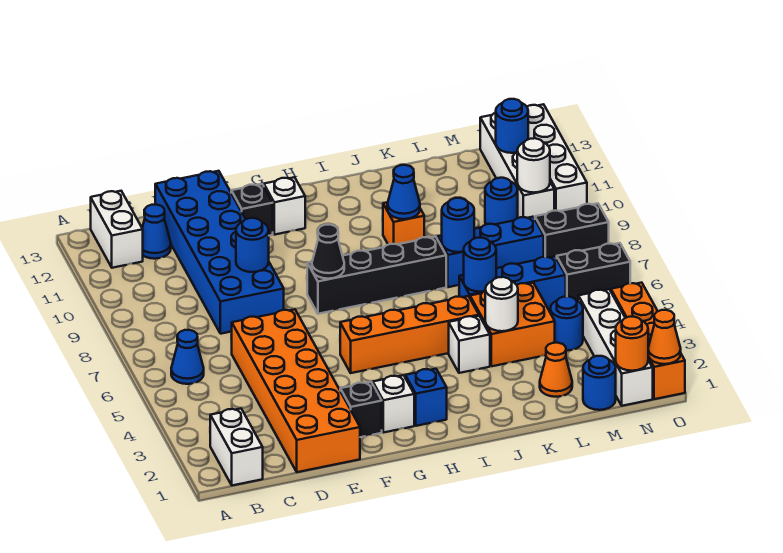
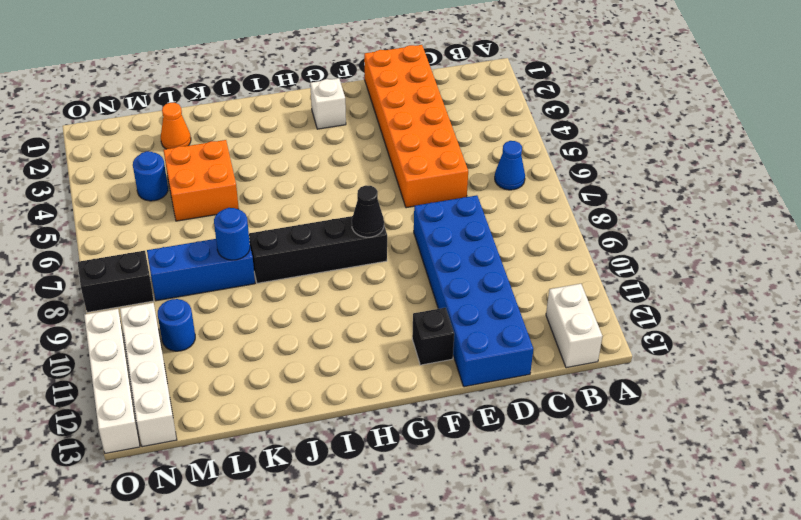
none -> white 1x2 brick [210,409,263,485]
none -> blue 1x1 cone [142,205,171,259]
none -> black 1x1 brick [340,382,382,437]
none -> orange 1x4 brick [340,296,479,373]

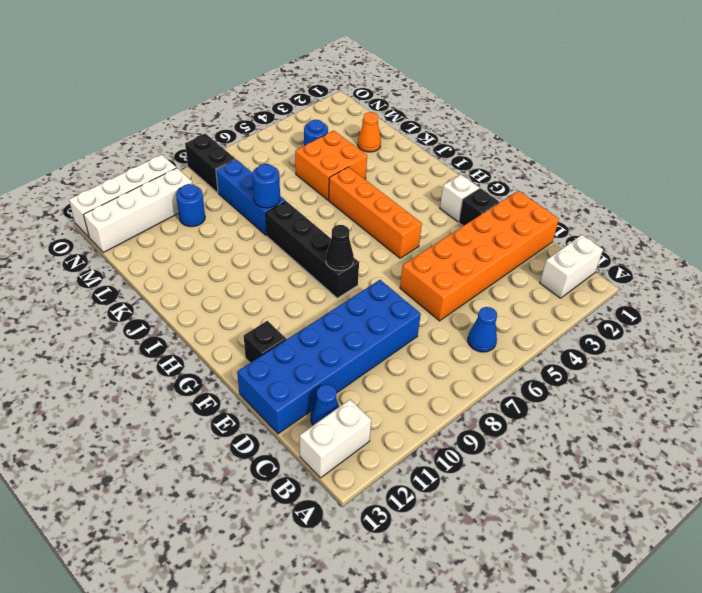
none -> white 1x1 brick [264,177,305,235]
none -> blue 1x1 brick [405,369,447,426]
none -> white 1x1 brick [449,316,490,373]
none -> orange 1x1 brick [383,202,424,245]

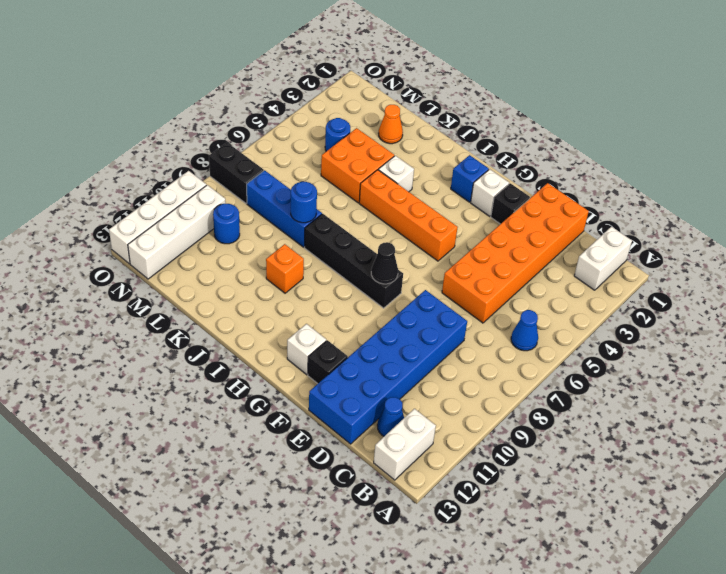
none -> blue 1x3 brick [459,256,566,311]
none -> blue 1x1 round brick [583,356,616,410]
none -> white 1x4 brick [578,289,653,406]
none -> black 1x2 brick [557,243,630,301]

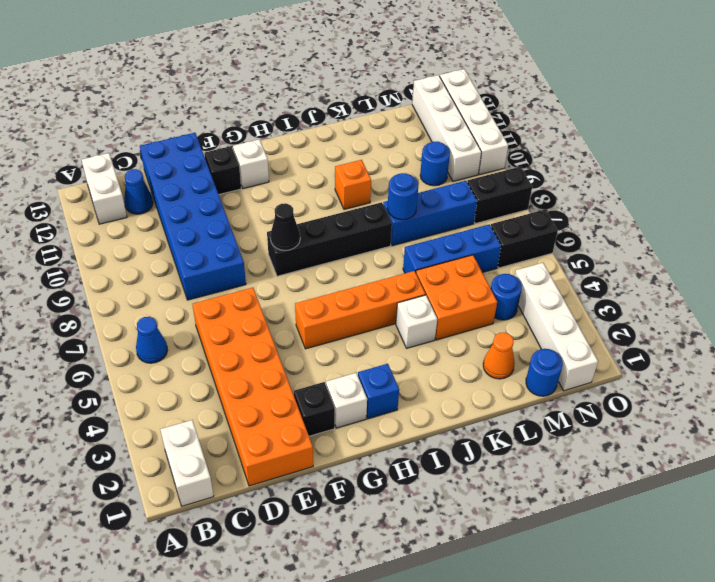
none -> orange 1x4 brick [611,283,685,399]
none -> blue 1x1 round brick [236,218,269,272]
none -> blue 1x1 cone [387,165,420,219]
none -> white 1x1 round brick [485,277,518,331]

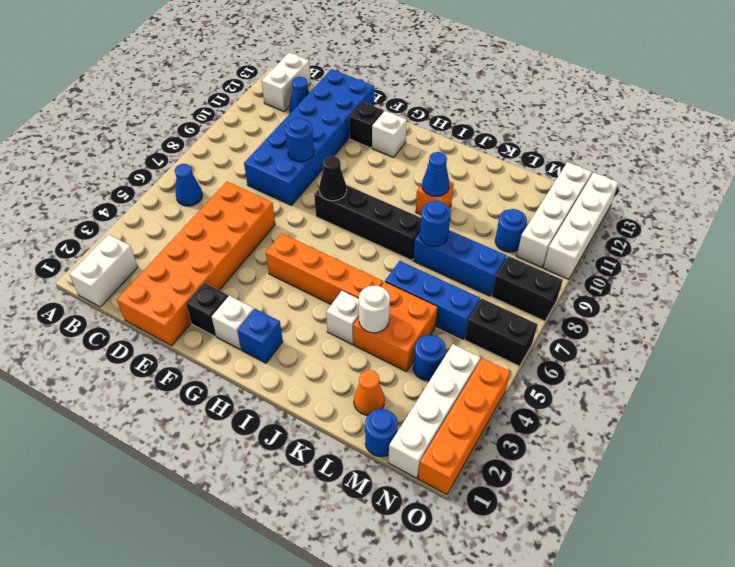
none -> blue 1x1 round brick [464,238,496,292]
none -> orange 1x1 round brick [616,317,648,371]
none -> white 1x1 round brick [517,138,550,193]
none -> blue 1x1 round brick [496,99,528,153]

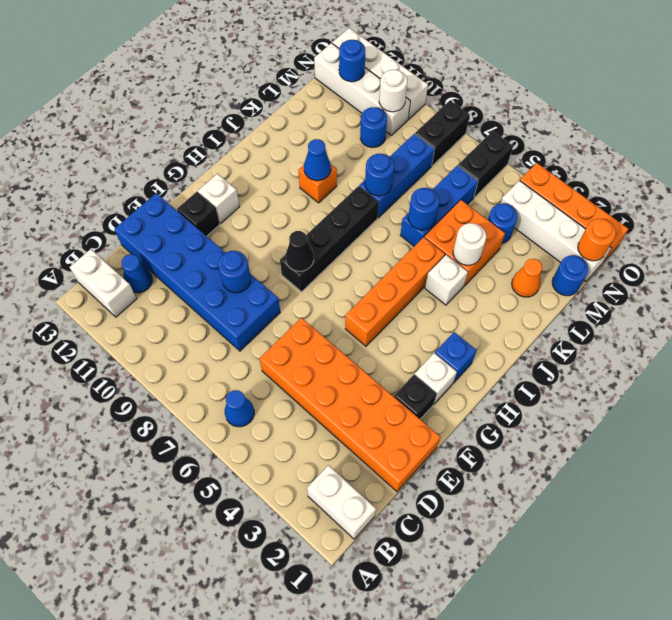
none -> orange 1x1 cone [648,310,681,364]

